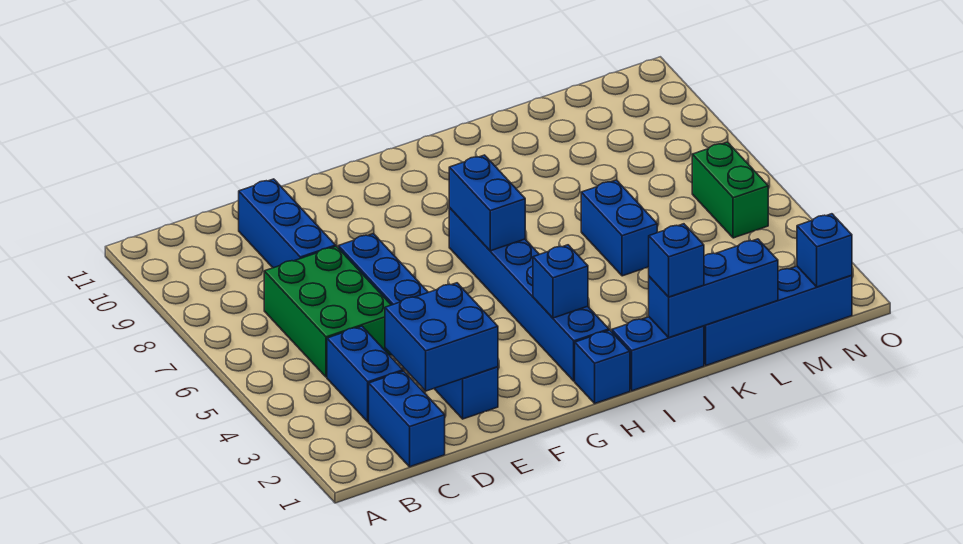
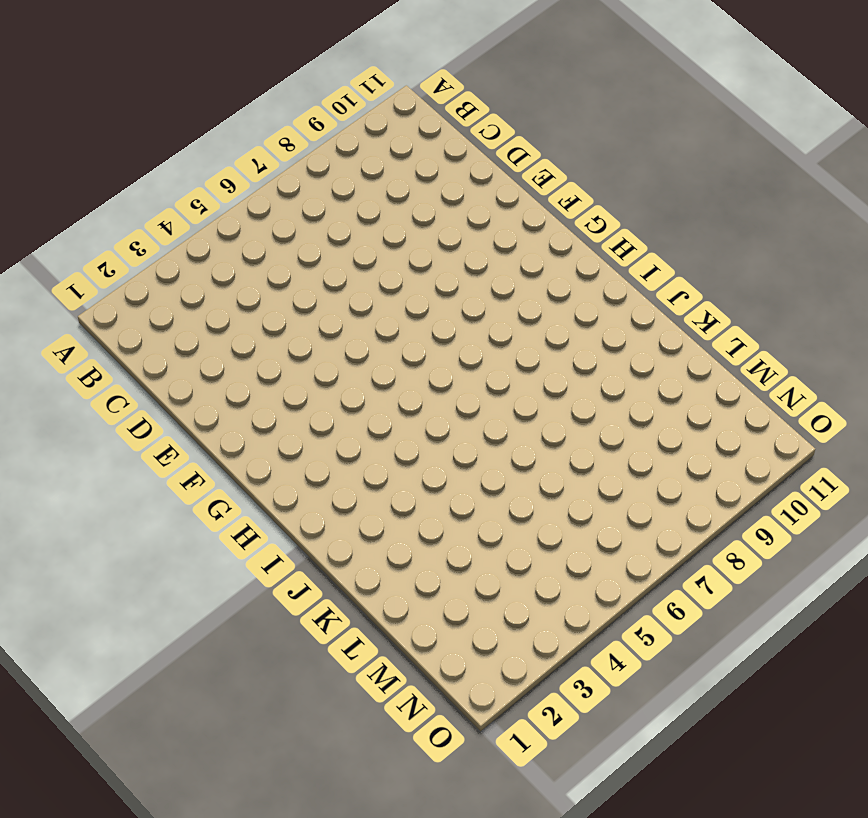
none -> blue 1x2 brick [369,371,445,467]
none -> blue 1x2 brick [327,326,403,422]
none -> green 2x3 brick [264,246,391,377]

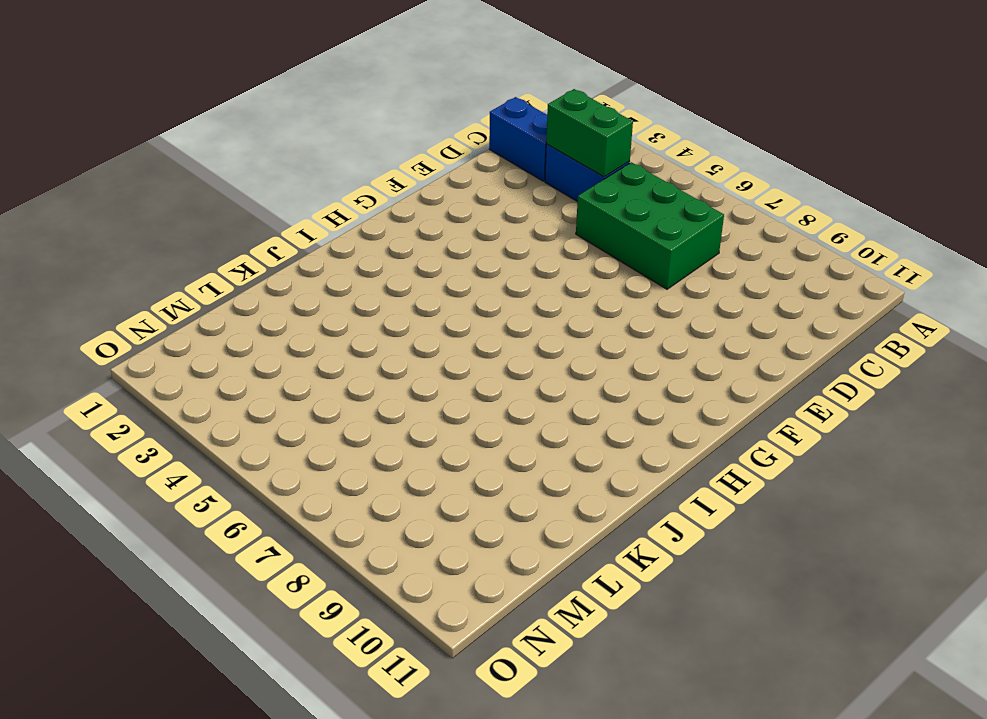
green 1x2 brick [546,89,633,177] -> green 1x2 brick moved to [692,142,768,238]
none -> blue 1x3 brick [239,179,336,268]
none -> blue 1x6 brick [338,234,498,419]
none -> blue 1x1 brick [575,330,630,403]

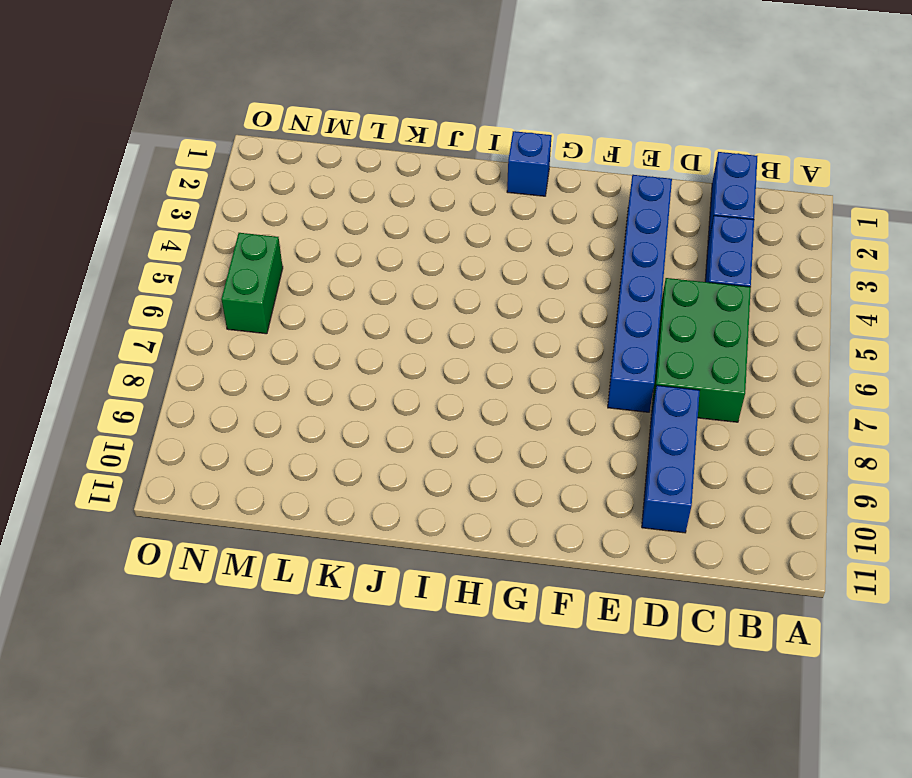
none -> blue 1x6 brick [449,208,609,381]
none -> blue 1x2 brick [612,317,704,391]
none -> blue 1x4 brick [704,266,852,365]

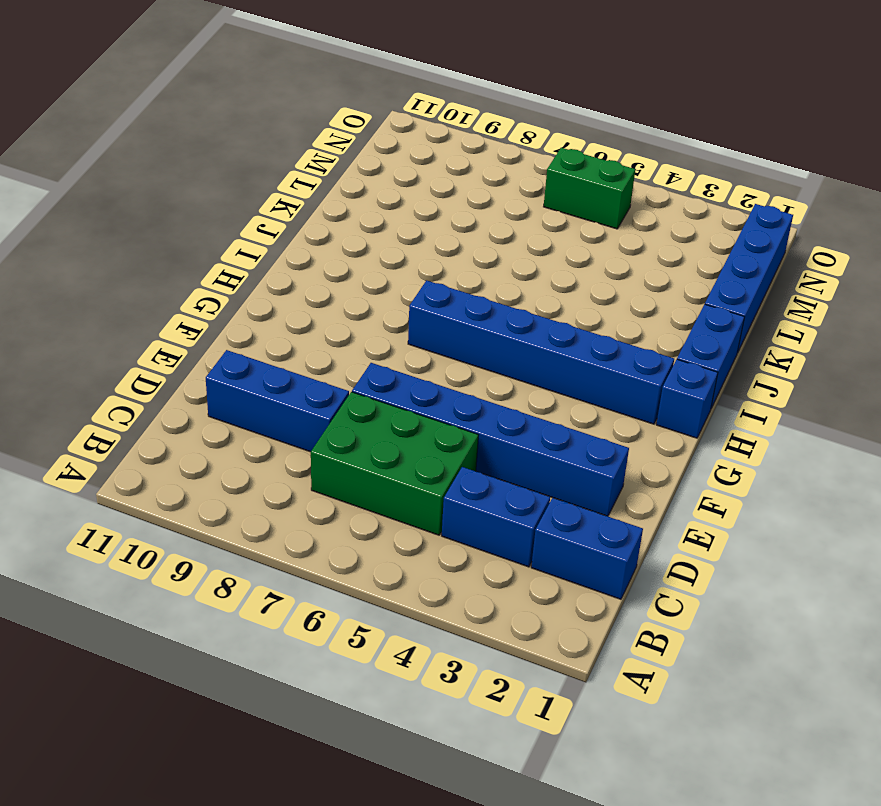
none -> blue 1x2 brick [581,180,657,276]
none -> blue 2x2 brick [385,283,498,391]
none -> blue 1x1 brick [533,245,588,318]

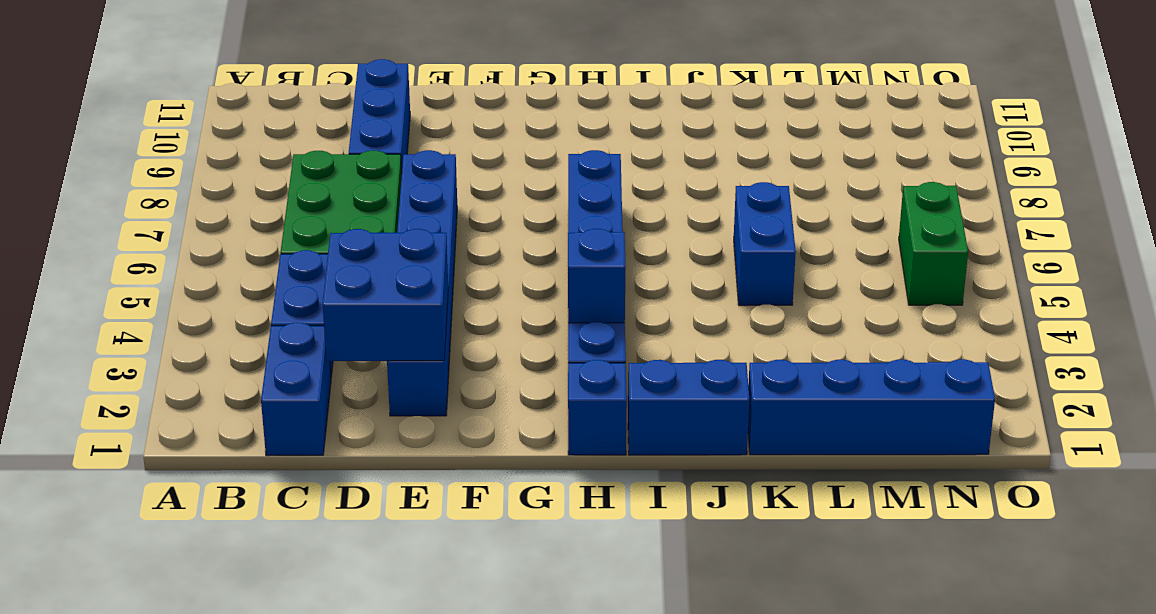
none -> blue 1x2 brick [449,155,525,251]
none -> blue 1x3 brick [649,239,778,338]
none -> blue 1x1 brick [797,214,852,287]

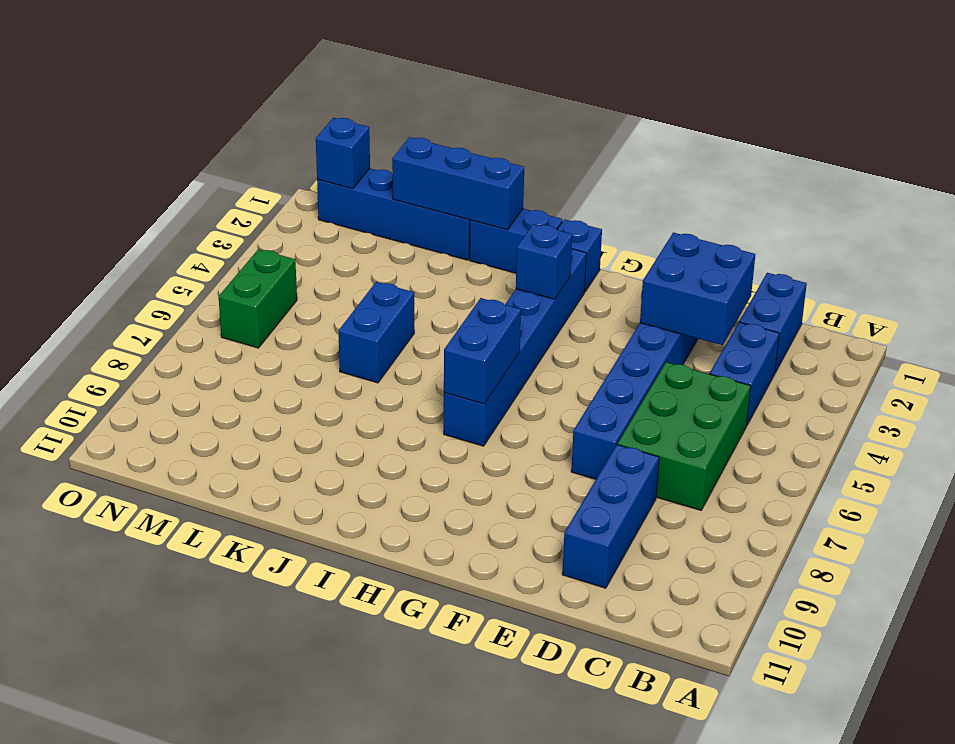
none -> blue 1x1 brick [649,224,704,297]

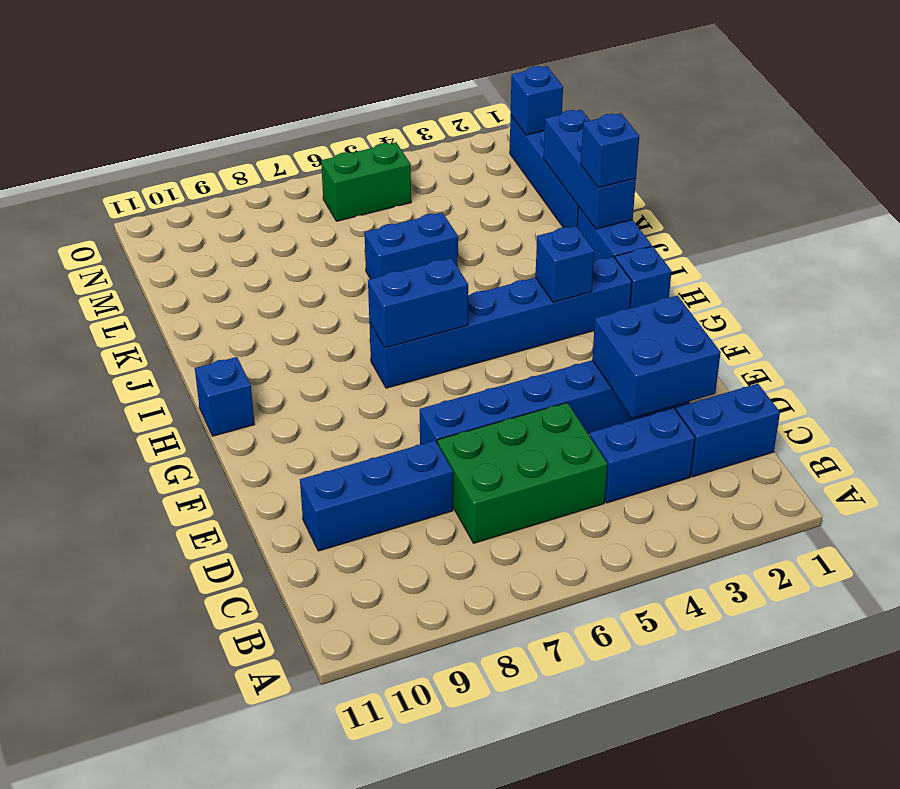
blue 1x1 brick [195,357,255,436] -> none

